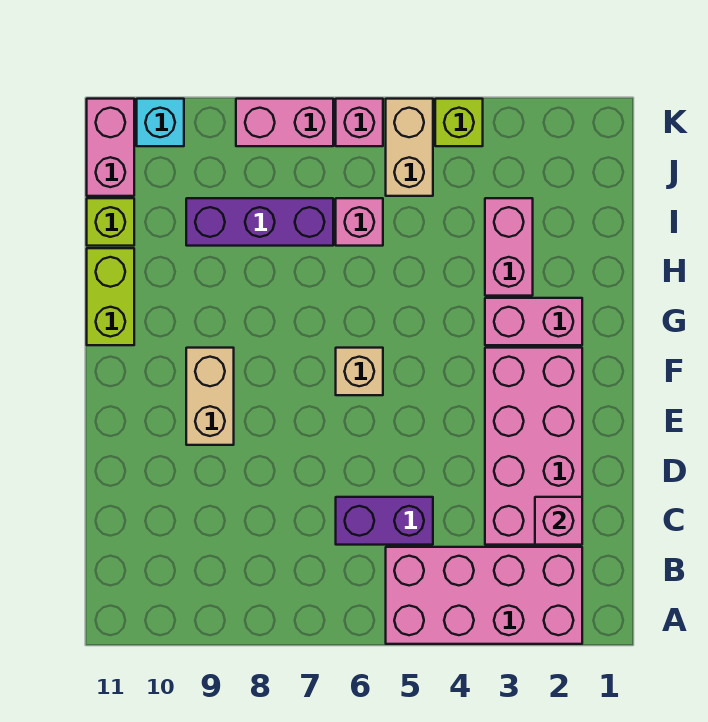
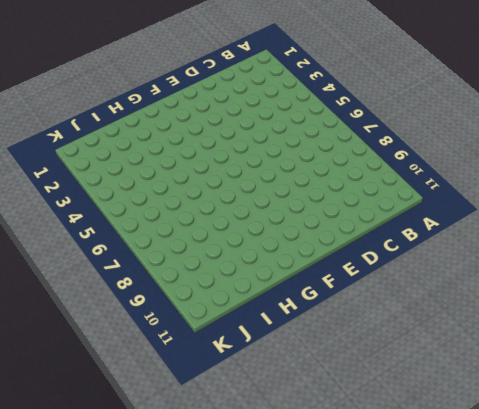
none -> pink 2x4 brick [386,547,582,644]
none -> pink 2x4 brick [485,348,582,545]
none -> purple 1x2 brick [336,497,433,545]

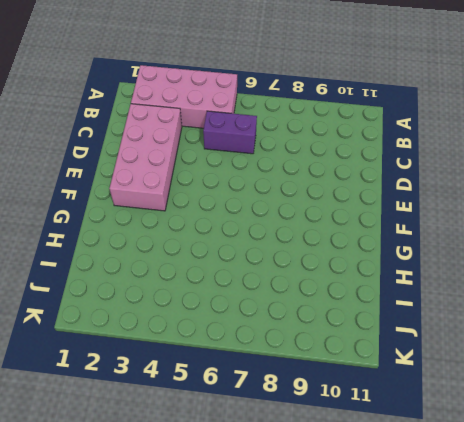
none -> tan 1x2 brick [186,348,234,445]
none -> tan 1x1 brick [336,348,383,395]
none -> pink 1x2 brick [485,298,582,345]

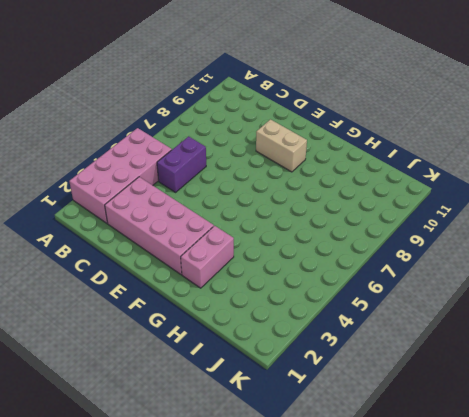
none -> tan 1x1 brick [336,348,383,395]
none -> lime 1x2 brick [87,248,134,345]
none -> pink 1x2 brick [485,198,533,296]

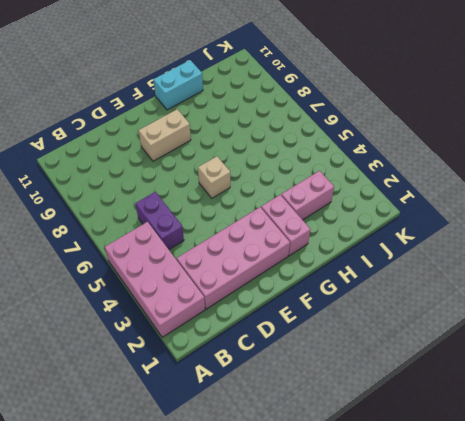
cyan 1x2 brick [153,60,203,110] -> lime 1x2 brick [87,248,134,345]
none -> pink 1x1 brick [336,198,383,246]
none -> purple 1x3 brick [186,198,333,246]
none -> lime 1x1 brick [87,198,134,246]

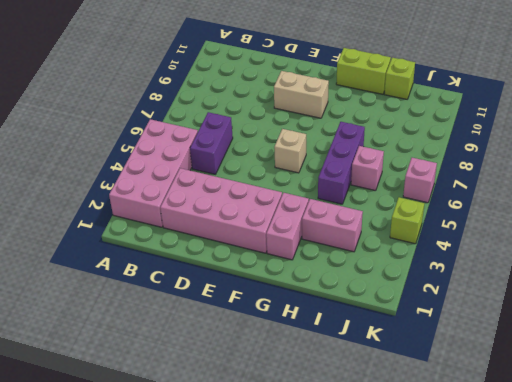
purple 1x3 brick [318,122,365,204] -> purple 1x3 brick moved to [186,198,333,246]
none -> tan 1x2 brick [386,99,433,196]
none -> pink 1x2 brick [87,99,134,196]
none -> pink 1x2 brick [236,99,333,146]

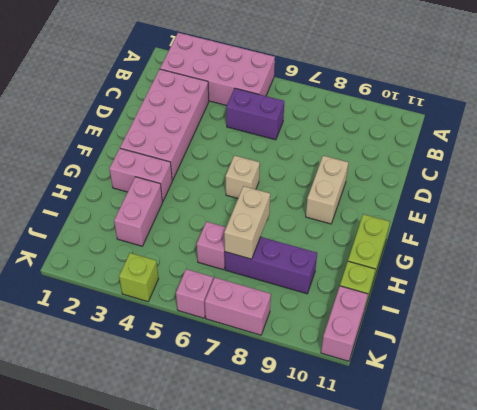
tan 1x2 brick [224,186,270,259] -> tan 1x2 brick moved to [386,99,433,196]
none -> cyan 1x1 brick [137,99,184,146]
none -> pink 1x1 brick [535,497,582,545]

